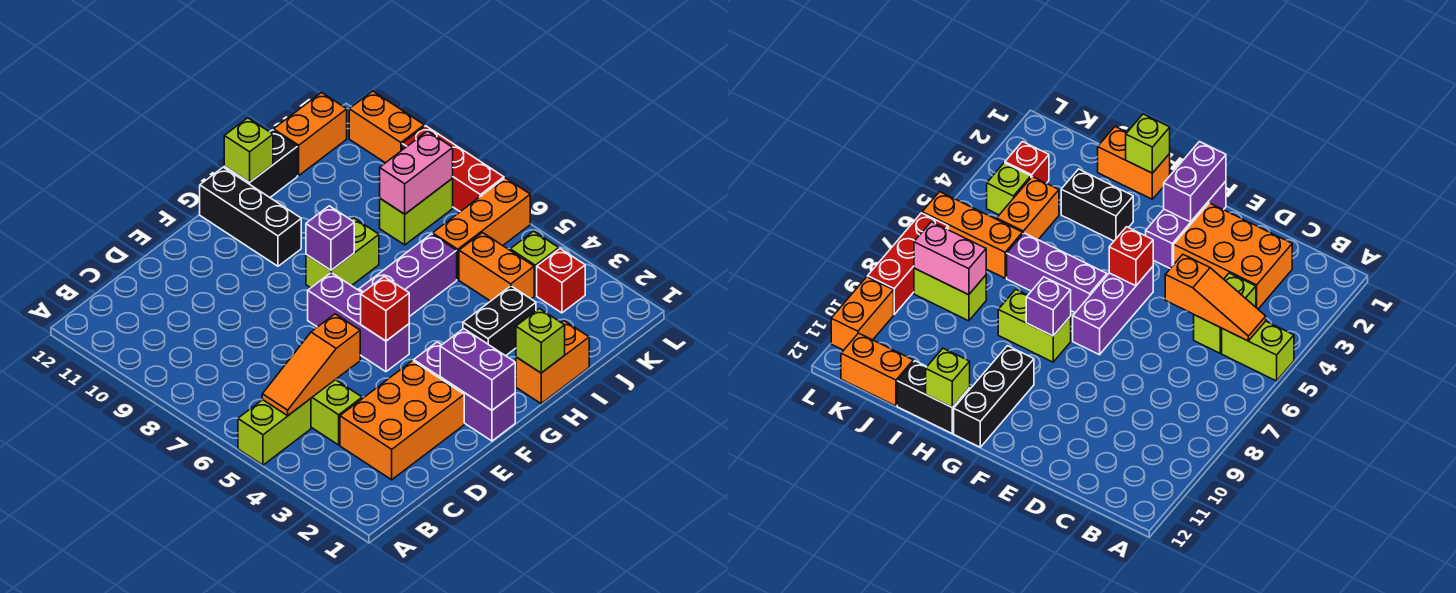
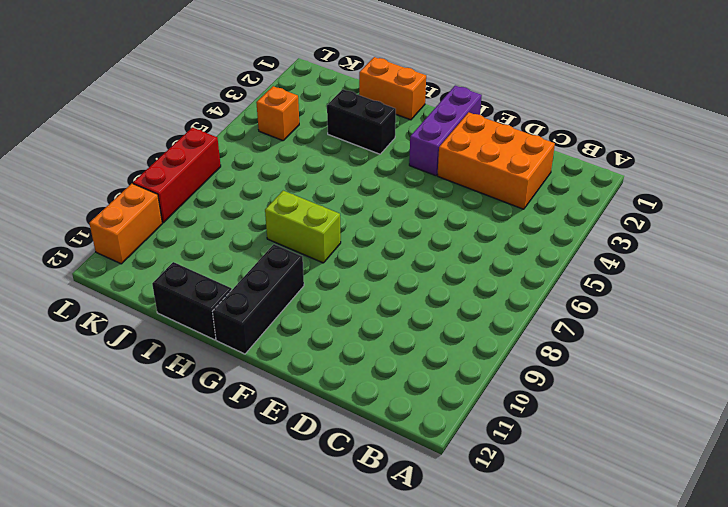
orange 1x1 brick [256,86,299,141] -> lime 1x1 brick [510,231,559,295]
none -> lime 1x2 brick [238,399,311,465]
none -> lime 1x2 brick [311,380,362,445]
none -> purple 1x3 brick [308,273,409,372]

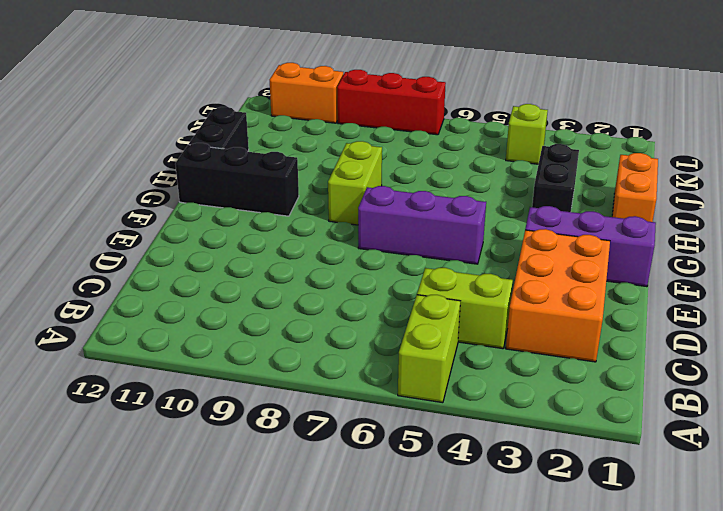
none -> purple 1x3 brick [359,234,457,317]
none -> orange 1x2 brick [459,233,534,301]
none -> orange 1x3 brick [433,178,530,279]

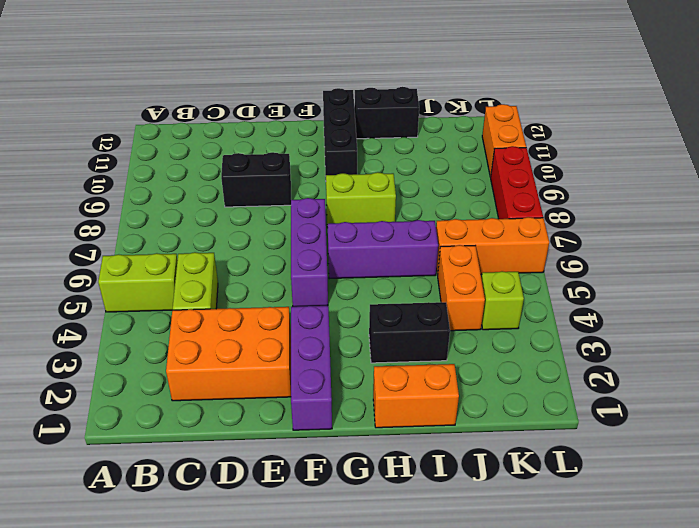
black 1x2 brick [221,152,291,207] -> none
none -> lime 1x2 brick [380,178,453,245]
none -> orange 1x2 brick [274,93,347,175]
none -> red 1x1 brick [537,249,585,313]

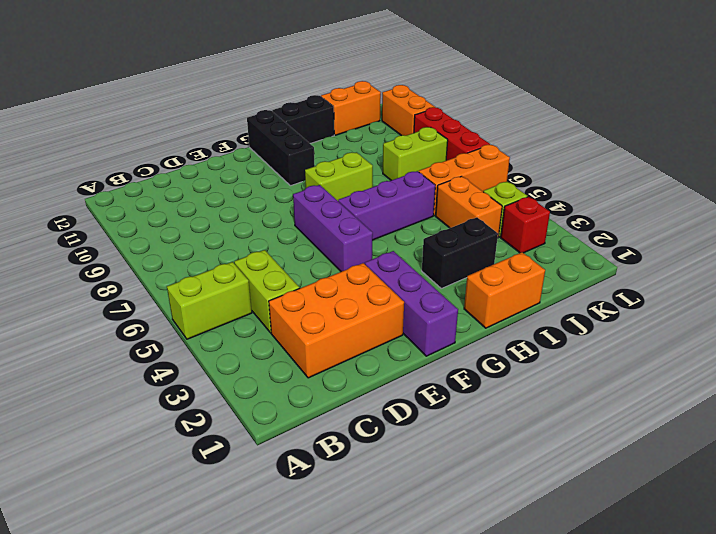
none -> orange 1x3 slope [262,314,360,416]
none -> purple 1x2 brick [440,329,515,410]
none -> red 1x1 brick [361,277,409,341]

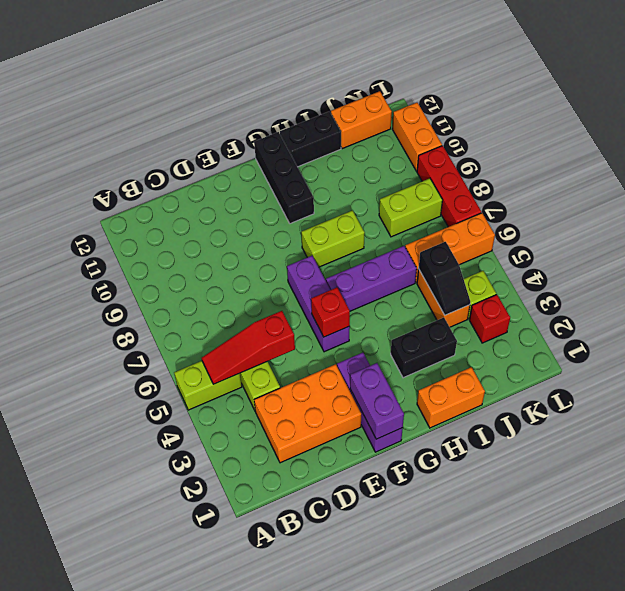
red 1x3 slope [202,311,295,384] -> orange 1x3 slope [262,314,360,416]
black 1x2 slope [419,242,470,315] -> none
none -> purple 1x1 brick [306,206,354,270]
none -> lime 1x1 brick [516,309,565,373]
none -> lime 1x1 brick [224,118,273,182]

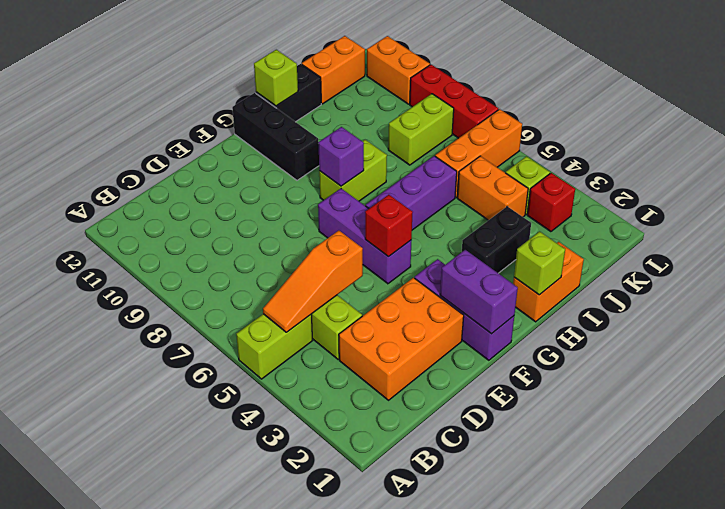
none -> pink 1x2 brick [380,131,453,214]

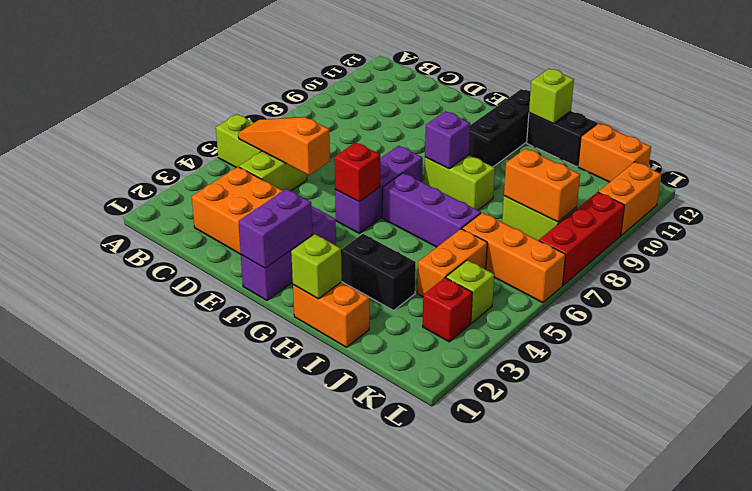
orange 1x2 brick [504,149,580,222] -> pink 1x2 brick [380,131,453,214]

